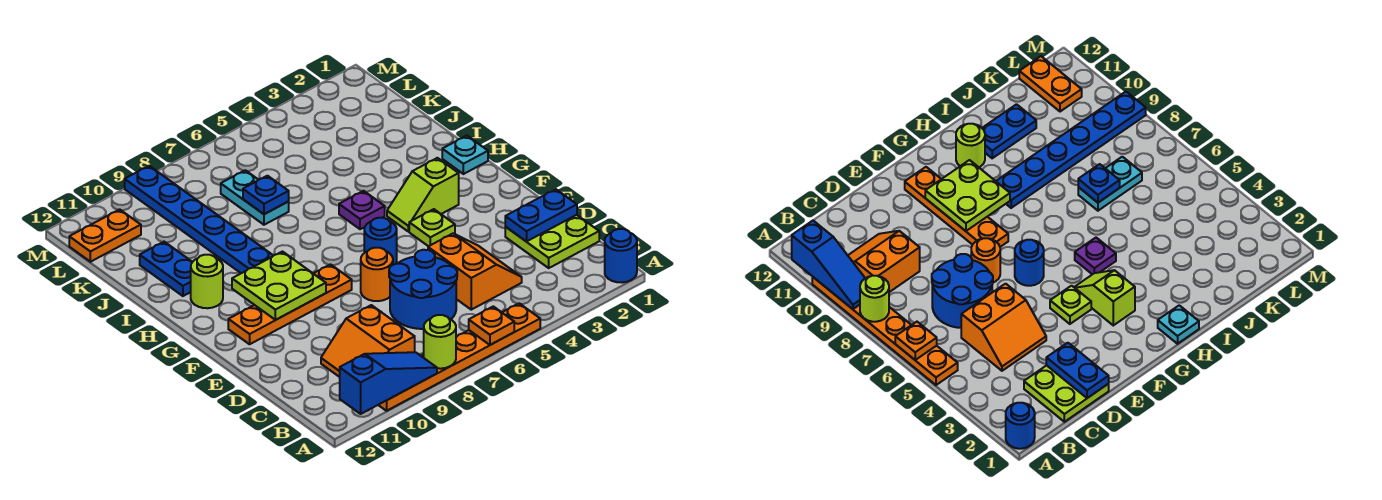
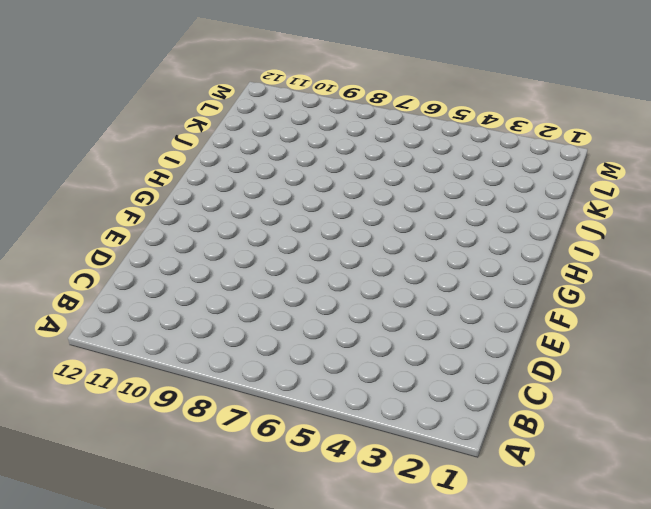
none -> blue 1x1 round brick [605,229,637,283]
none -> orange 1x6 plate [379,303,540,411]
none -> orange 2x2 slope [321,305,415,377]

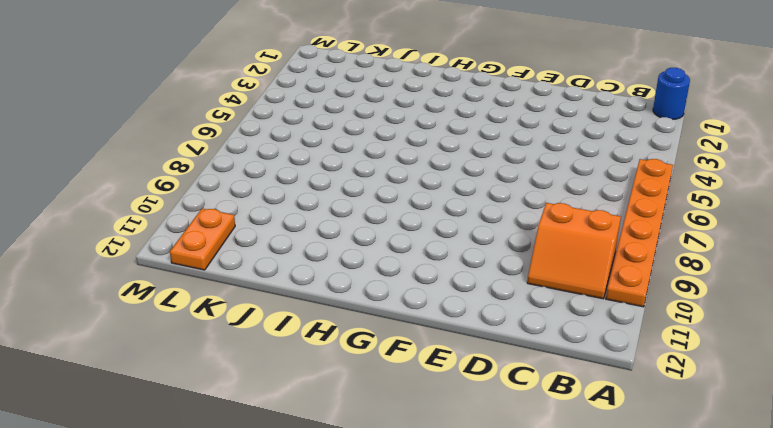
none -> lime 2x2 plate [505,215,599,268]
none -> orange 2x2 slope [428,234,522,310]
none -> blue 2x2 round brick [389,250,457,329]

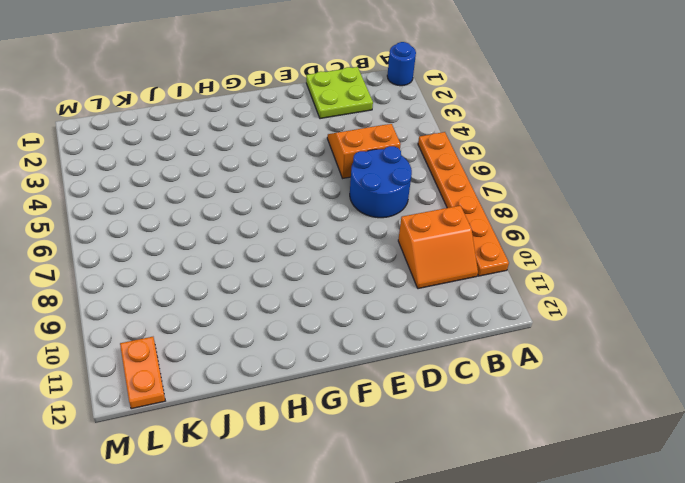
none -> orange 1x1 round brick [361,248,393,301]
none -> lime 1x1 plate [409,209,455,246]
none -> blue 1x1 round brick [364,218,397,265]

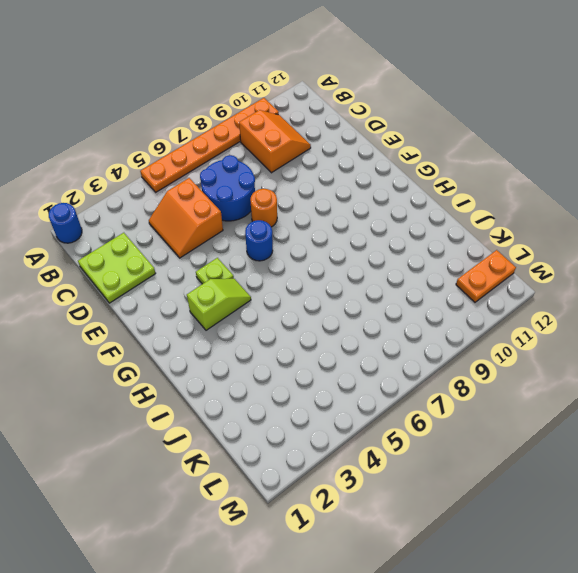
none -> orange 1x4 plate [228,264,352,344]
none -> cyan 1x1 plate [442,136,488,174]
none -> purple 1x1 plate [339,191,385,229]

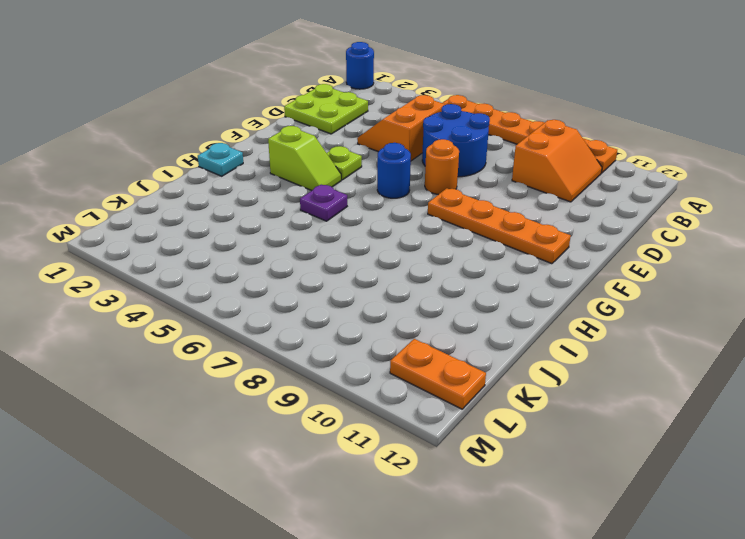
none -> blue 1x6 plate [125,166,273,273]
none -> lime 1x1 round brick [191,255,223,308]
none -> blue 1x2 plate [140,242,192,296]

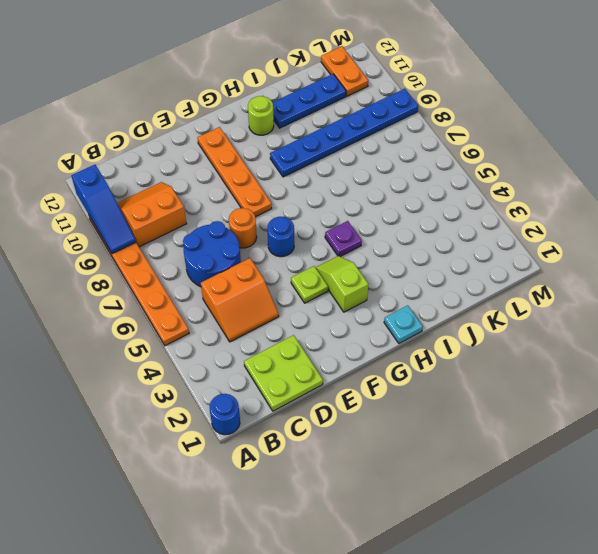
blue 1x3 plate [272,74,346,128] -> blue 1x2 plate [140,242,192,296]
none -> cyan 1x2 plate [221,170,289,225]
none -> orange 1x1 plate [469,306,514,345]
none -> lime 1x1 round brick [424,315,456,369]

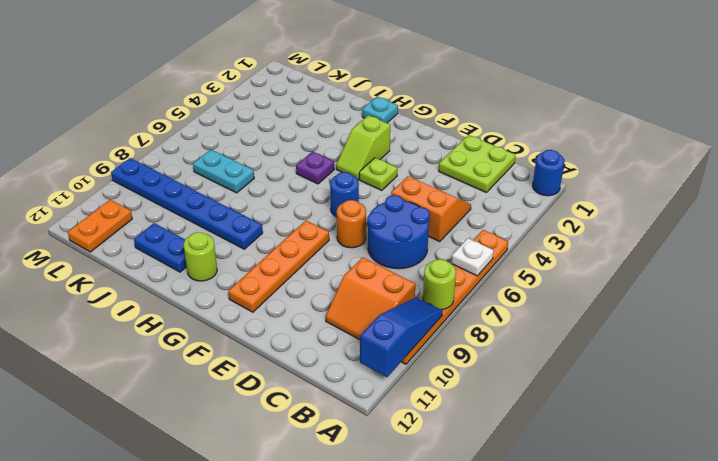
white 1x1 plate [451,238,494,276] -> orange 1x1 plate [469,306,514,345]
none -> blue 1x2 plate [505,189,577,241]
none -> lime 2x2 plate [232,252,326,320]
none -> blue 1x1 plate [243,176,289,214]

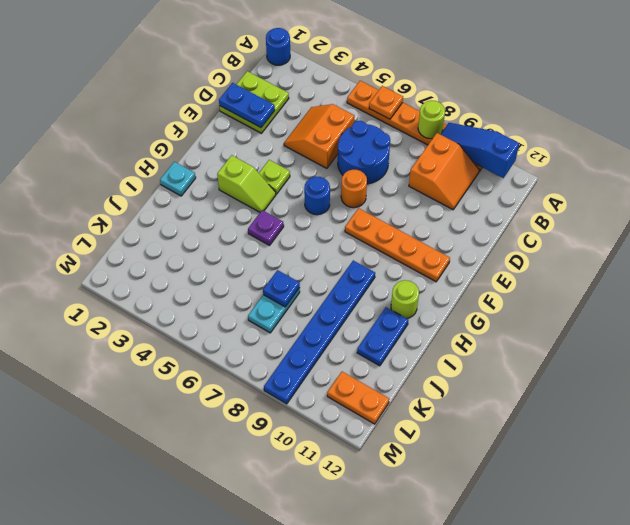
none -> lime 2x2 plate [232,252,326,320]

